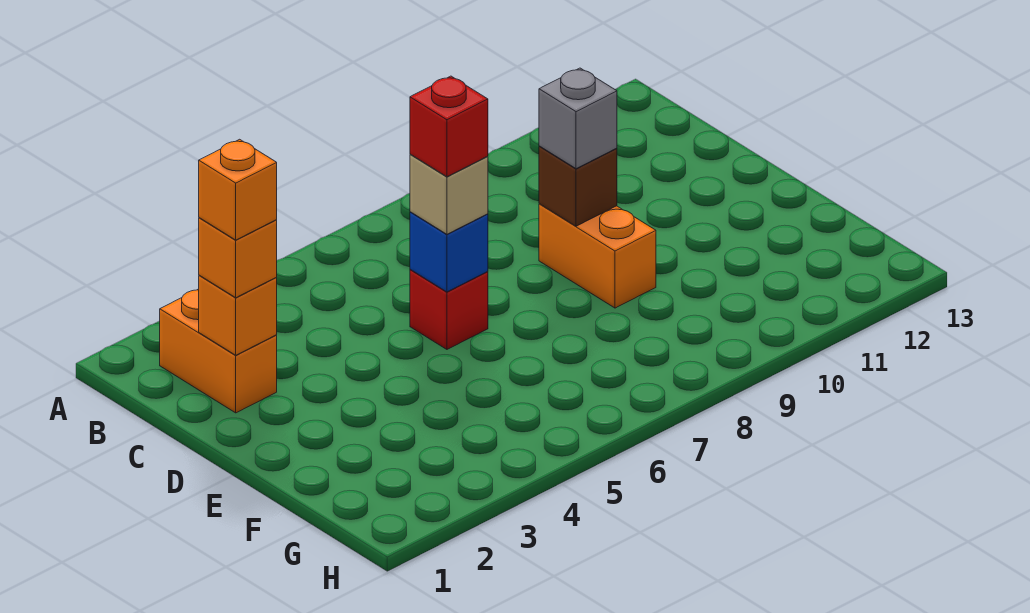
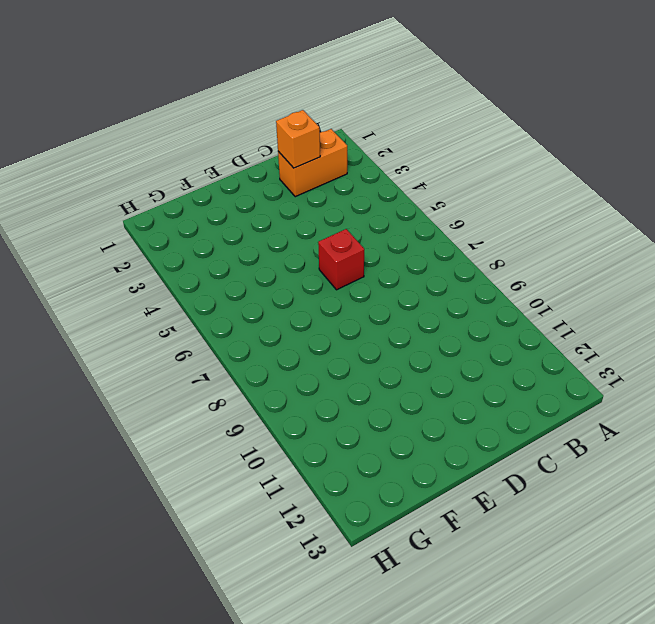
none -> orange 1x2 brick [539,204,656,308]
none -> blue 1x1 brick [410,212,488,292]

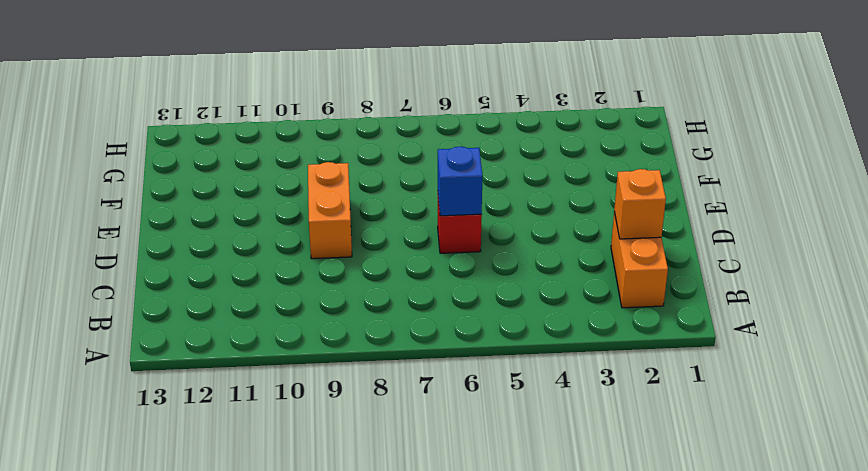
none -> brown 1x1 brick [539,146,617,226]
none -> orange 1x1 brick [199,218,277,298]

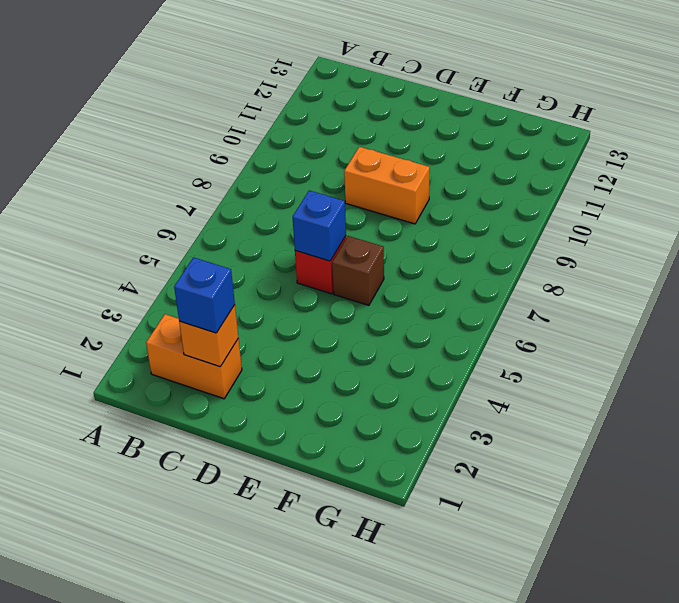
blue 1x1 brick [174,257,235,333] -> orange 1x1 brick [199,218,277,298]
brown 1x1 brick [332,236,384,305] -> brown 1x1 brick moved to [539,146,617,226]
none -> tan 1x1 brick [410,154,488,234]
none -> grey 1x1 brick [539,68,617,169]

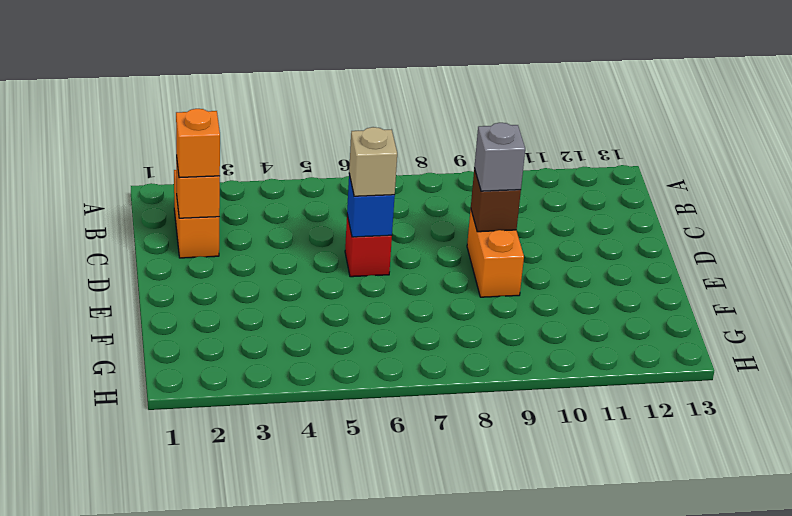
none -> orange 1x1 brick [199,139,277,240]
none -> red 1x1 brick [410,76,488,177]

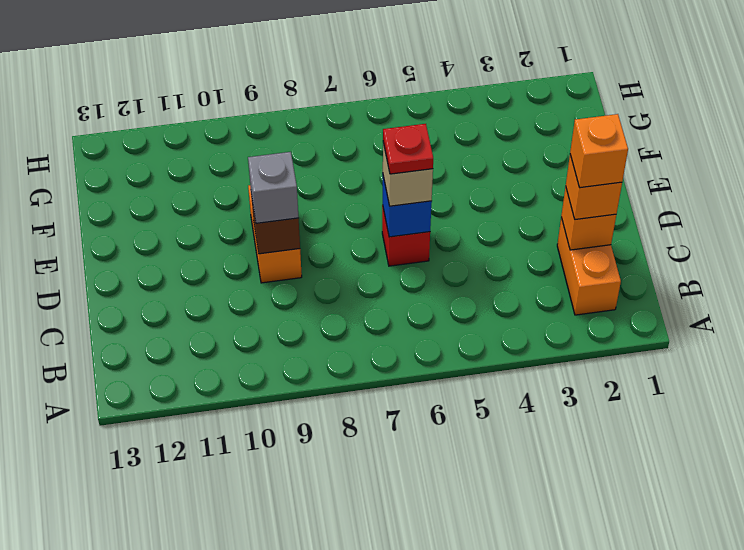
red 1x1 plate [383,124,433,174] -> red 1x1 brick [410,76,488,177]

